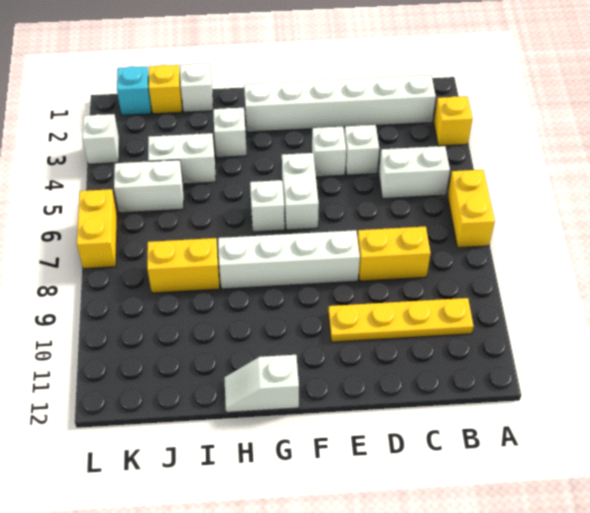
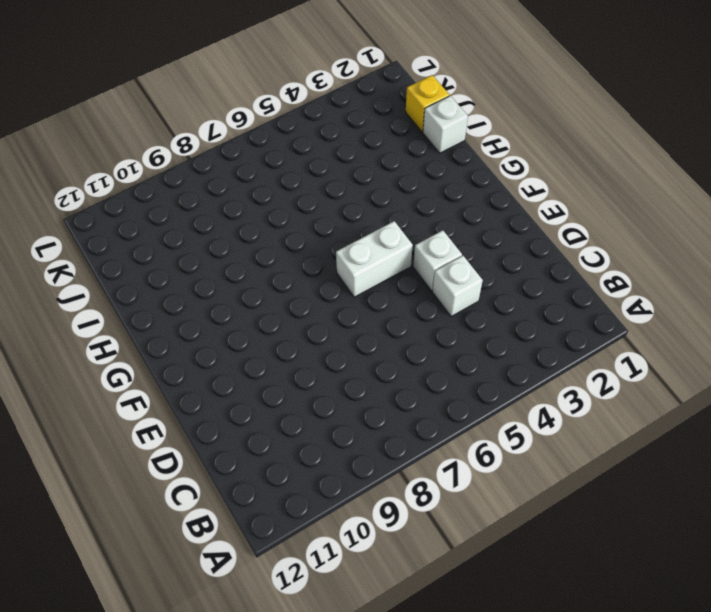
none -> yellow 1x1 brick [434,96,473,146]
none -> yellow 1x2 brick [448,170,495,248]
none -> white 1x6 brick [244,75,436,132]

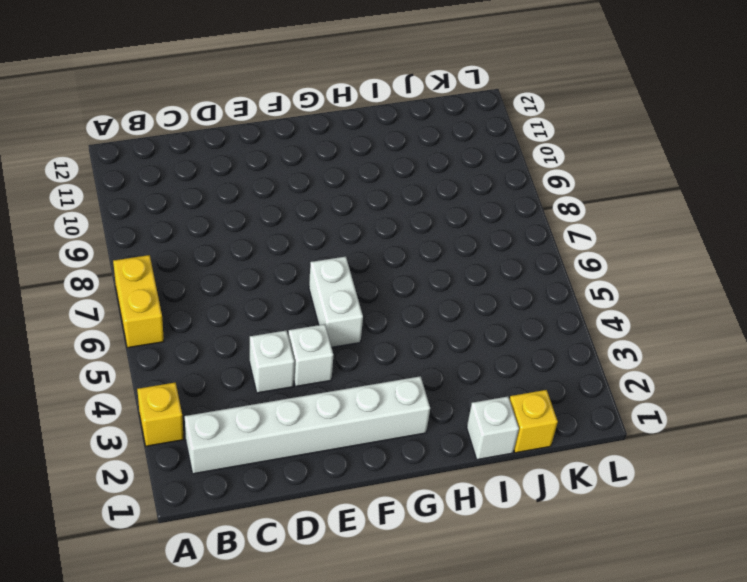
none -> white 1x2 brick [379,146,450,199]
none -> yellow 1x4 plate [328,298,474,342]
none -> yellow 1x2 brick [358,226,431,281]

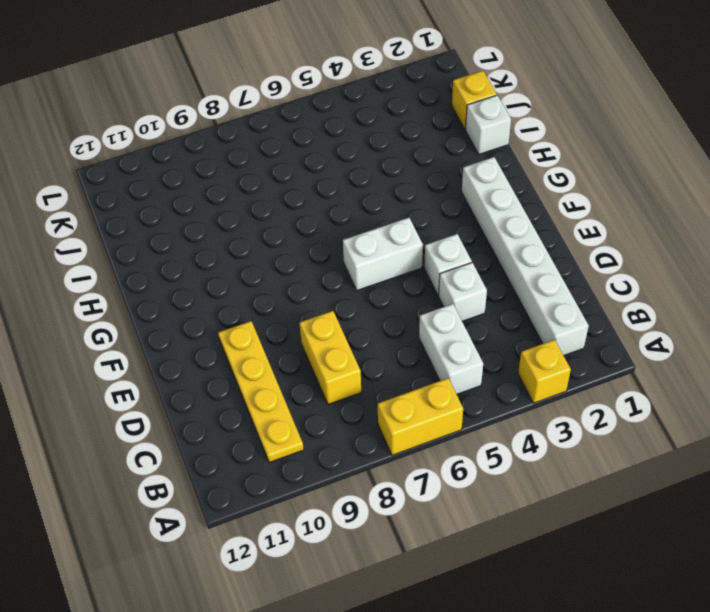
none -> white 1x4 brick [218,230,360,289]
none -> white 1x1 brick [250,180,285,232]
none -> white 1x2 slope [224,355,299,412]

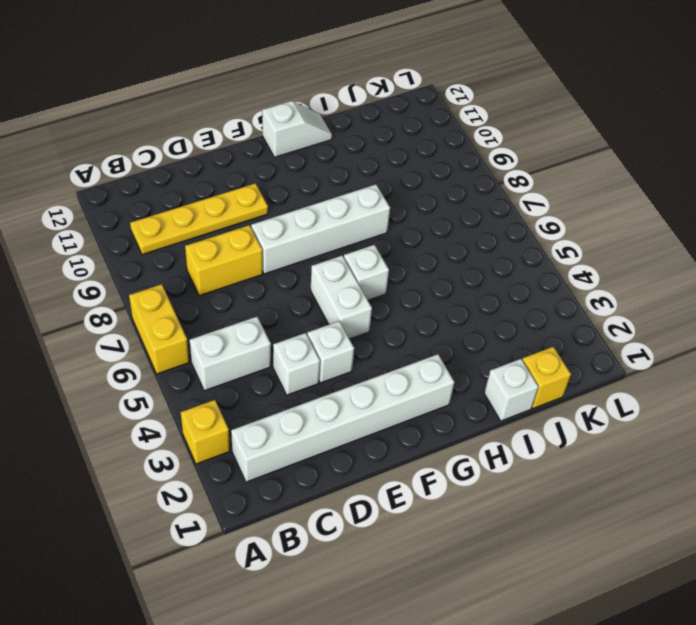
none -> white 1x1 brick [213,108,247,157]
none -> white 1x2 brick [148,133,216,184]
none -> yellow 1x2 brick [147,238,220,293]

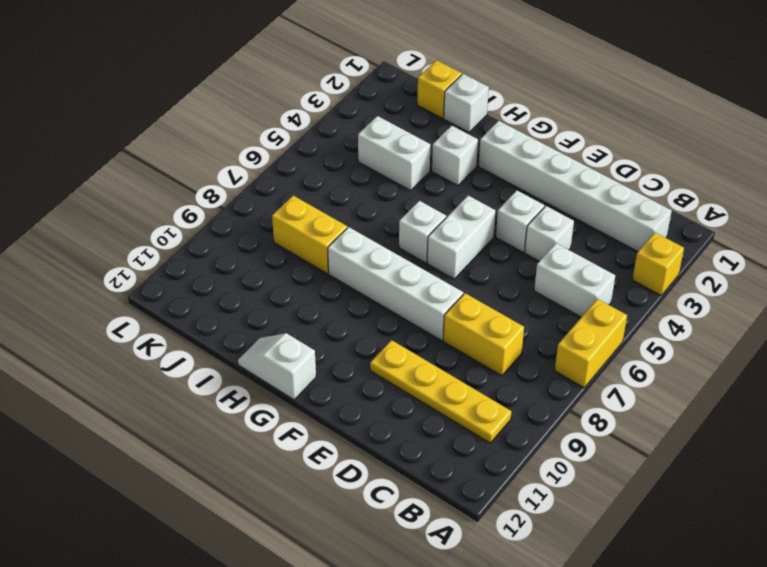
none -> white 1x2 brick [114,160,184,213]
none -> cyan 1x1 brick [117,66,151,115]
none -> white 1x1 brick [82,114,119,164]

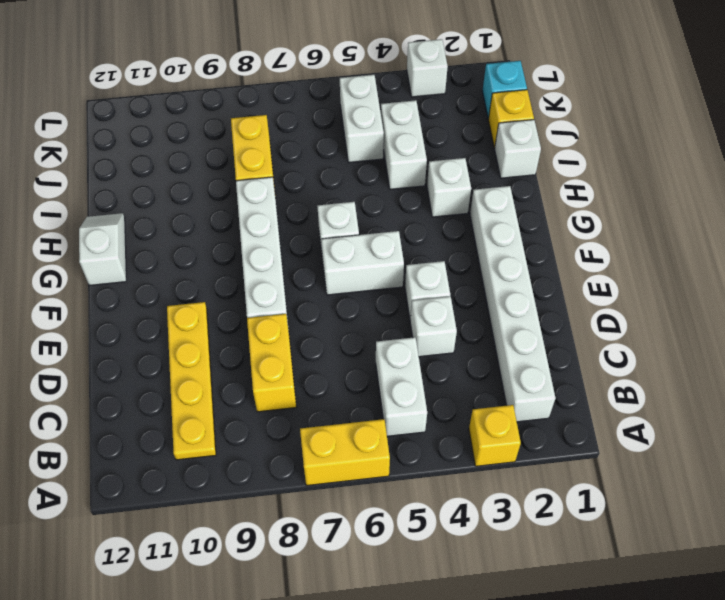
none -> yellow 1x2 brick [77,189,117,269]

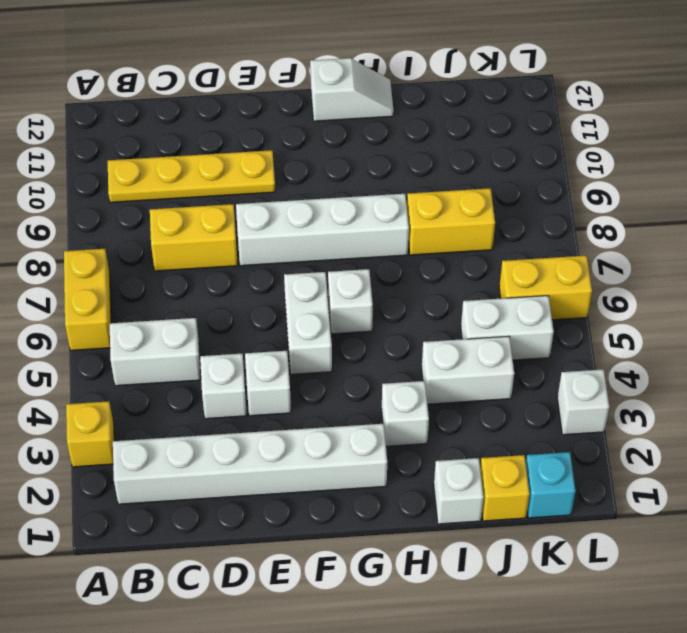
yellow 1x2 brick [499,256,592,320] -> yellow 1x2 brick turned to [77,189,117,269]

